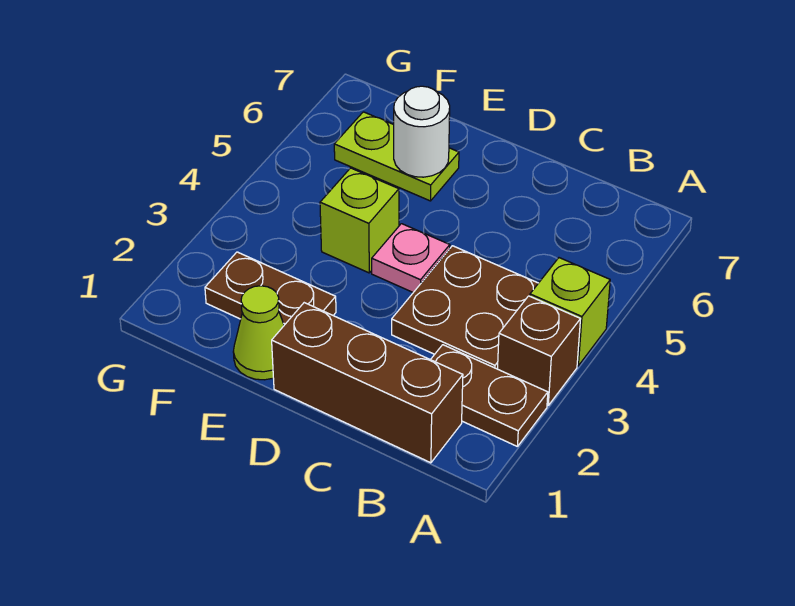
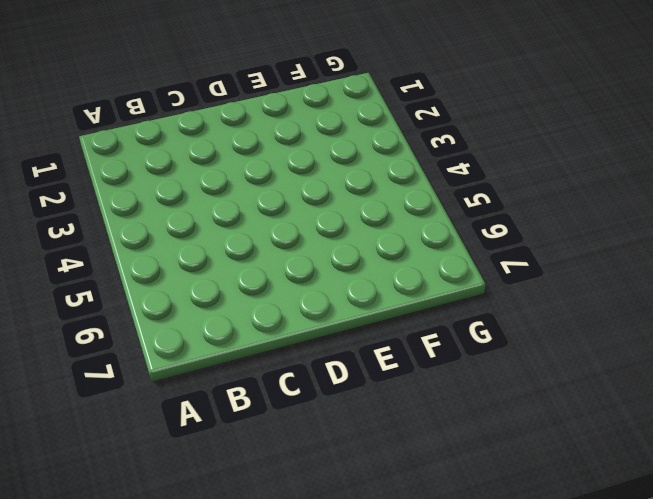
none -> brown 1x2 plate [431,345,548,447]
none -> brown 1x1 brick [498,296,580,405]

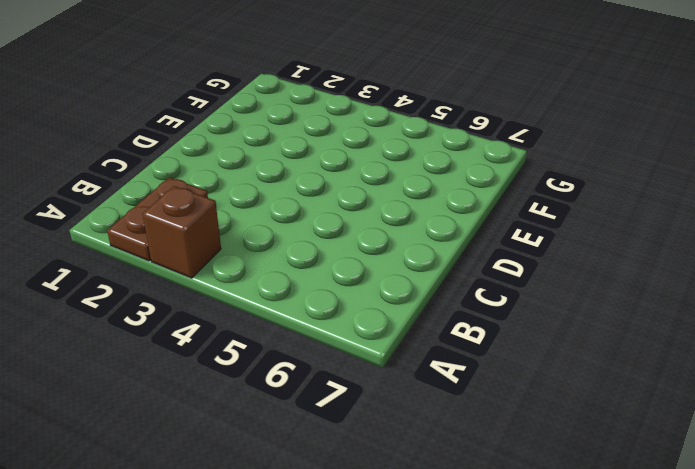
none -> lime 1x1 brick [530,258,610,366]
none -> brown 1x3 brick [272,303,463,463]

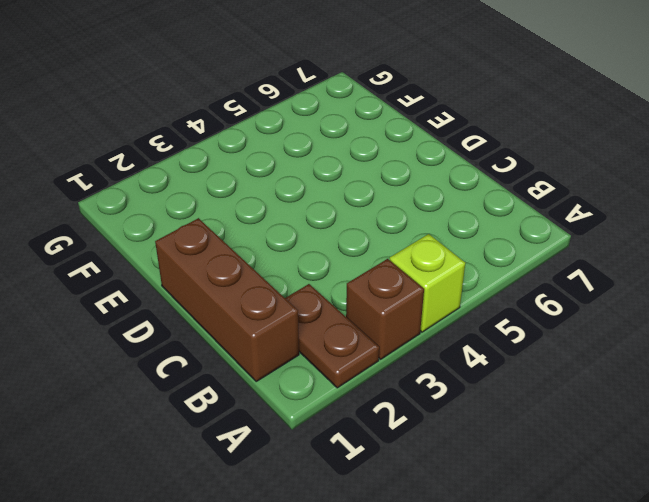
none -> brown 2x2 plate [392,246,538,369]
none -> pink 1x1 plate [372,224,450,292]

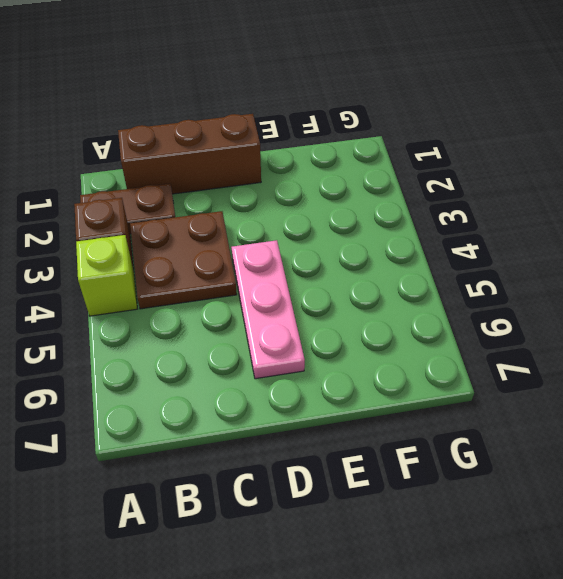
pink 1x3 plate [232,240,305,379] -> pink 1x1 plate [372,224,450,292]
none -> lime 1x1 cone [233,286,284,380]
none -> brown 1x2 plate [205,252,336,325]

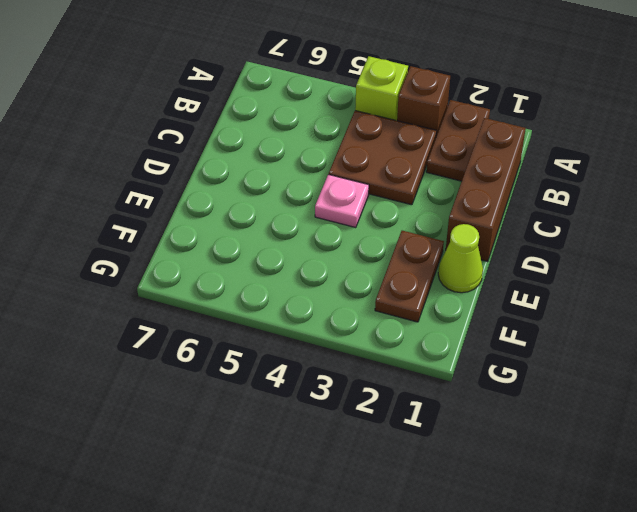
none -> lime 1x1 brick [320,168,399,273]
none -> lime 1x2 plate [334,112,459,201]

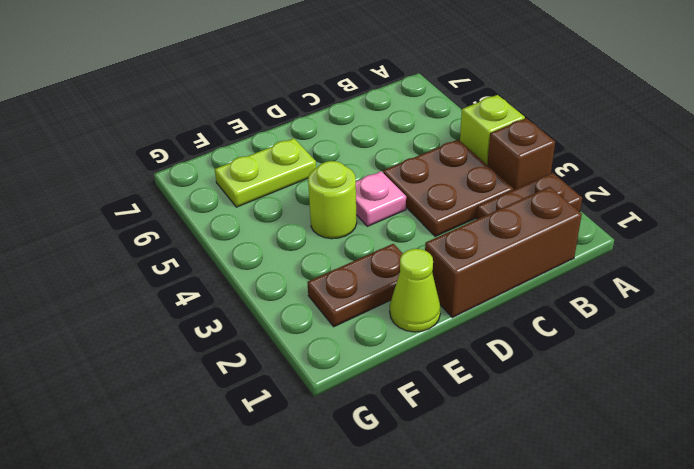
lime 1x1 round brick [308,161,357,239] -> lime 1x1 brick [320,168,399,273]
none -> white 1x1 round brick [394,86,450,177]

